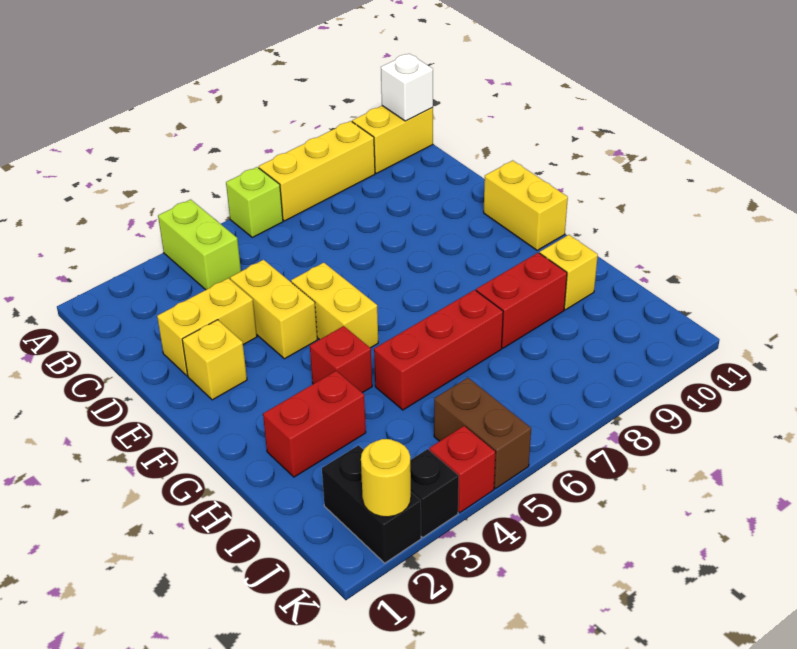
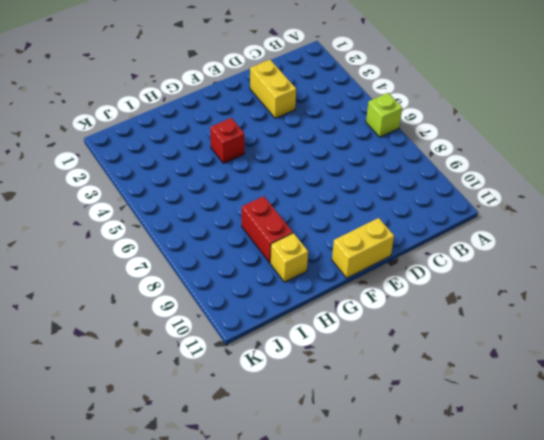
none -> lime 1x2 brick [158,199,241,290]
none -> yellow 1x3 brick [259,121,375,221]
none -> yellow 1x2 brick [352,106,433,173]

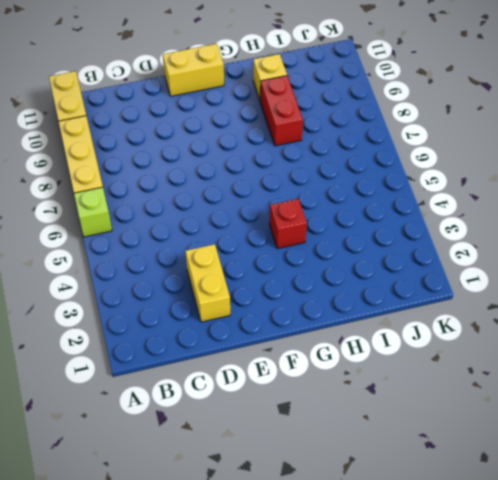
none -> lime 1x2 brick [158,199,241,290]
none -> yellow 1x2 brick [230,260,317,359]
none -> yellow 1x1 brick [182,320,247,400]

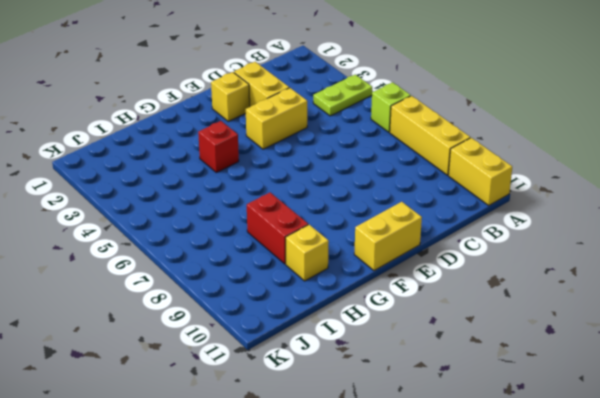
lime 1x2 plate [313,75,372,116] -> lime 1x2 brick [158,199,241,290]
none -> yellow 1x2 brick [291,263,378,348]
none -> red 1x2 brick [263,371,366,477]
none -> red 1x3 brick [374,290,503,410]

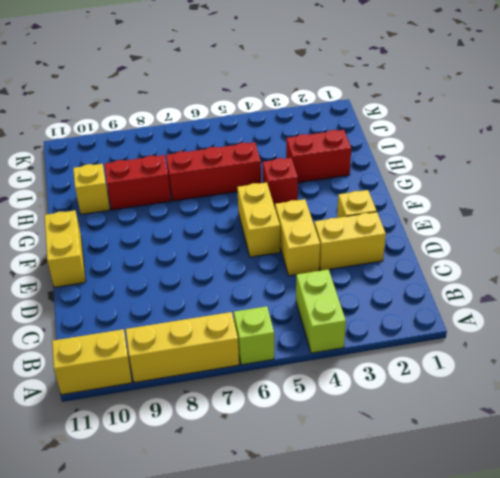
none -> black 1x2 brick [322,445,421,563]
none -> brown 1x2 brick [434,378,531,489]
none -> black 1x1 brick [410,449,459,537]

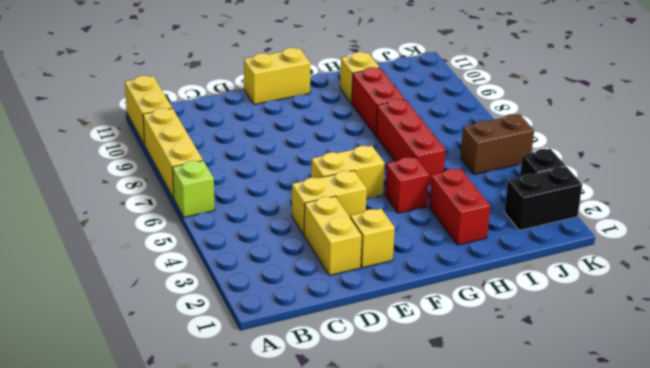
none -> lime 1x2 brick [158,199,241,290]
none -> red 1x1 brick [429,426,496,513]
none -> white 1x1 brick [381,54,433,121]

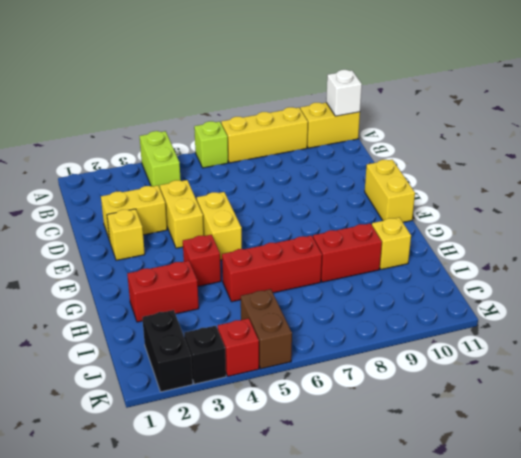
none -> yellow 1x1 round brick [361,439,411,517]

